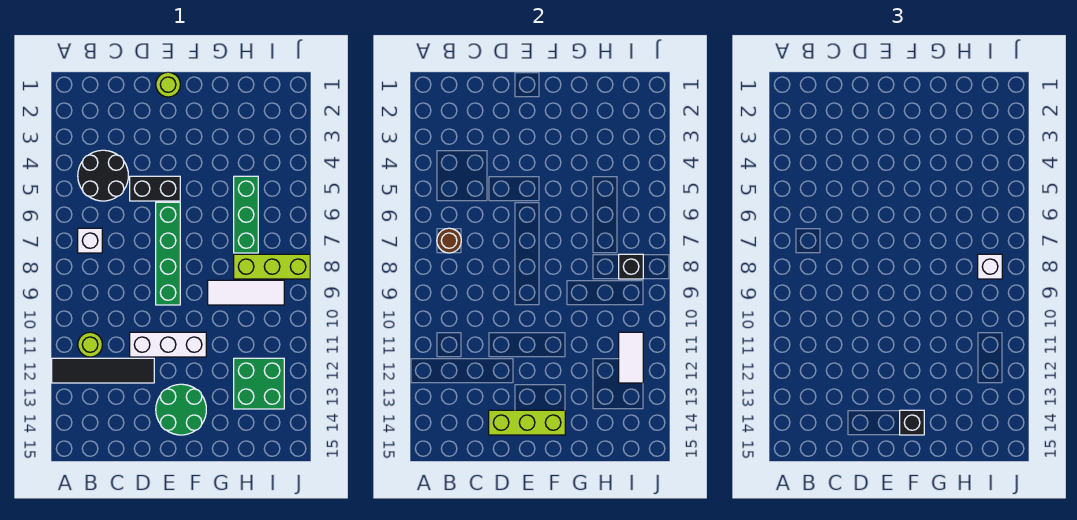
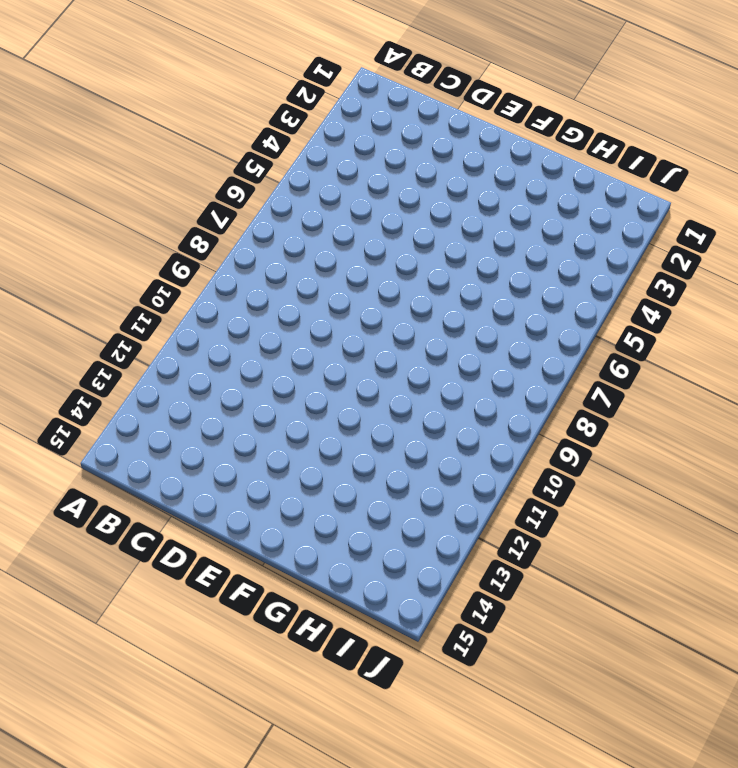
none -> black 1x4 tile [52,358,154,383]
none -> black 2x2 round brick [78,150,128,201]
none -> white 1x1 brick [78,228,102,253]

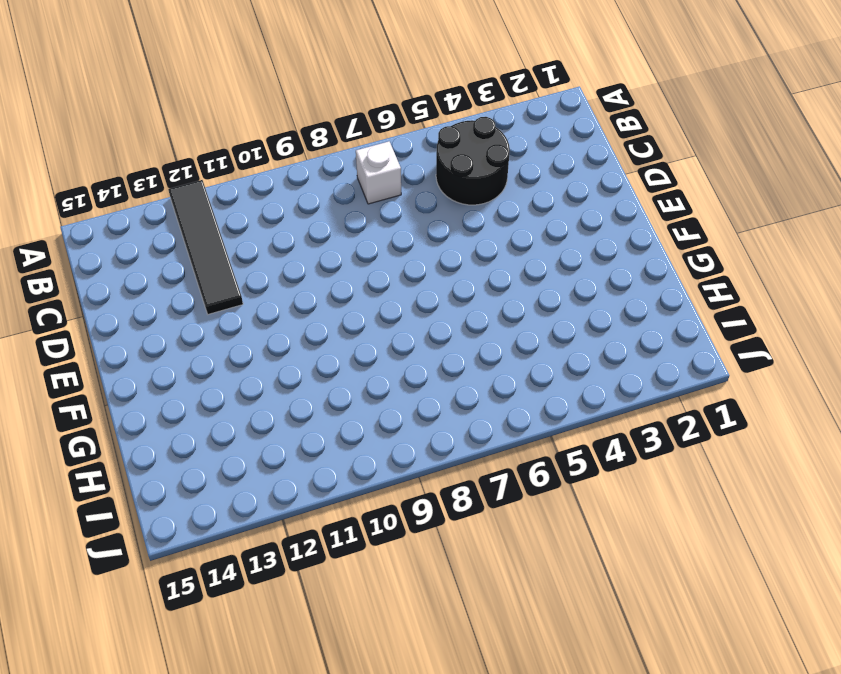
none -> lime 1x1 round brick [78,332,102,357]
none -> black 1x2 brick [130,176,180,201]
none -> white 1x3 brick [130,332,206,357]

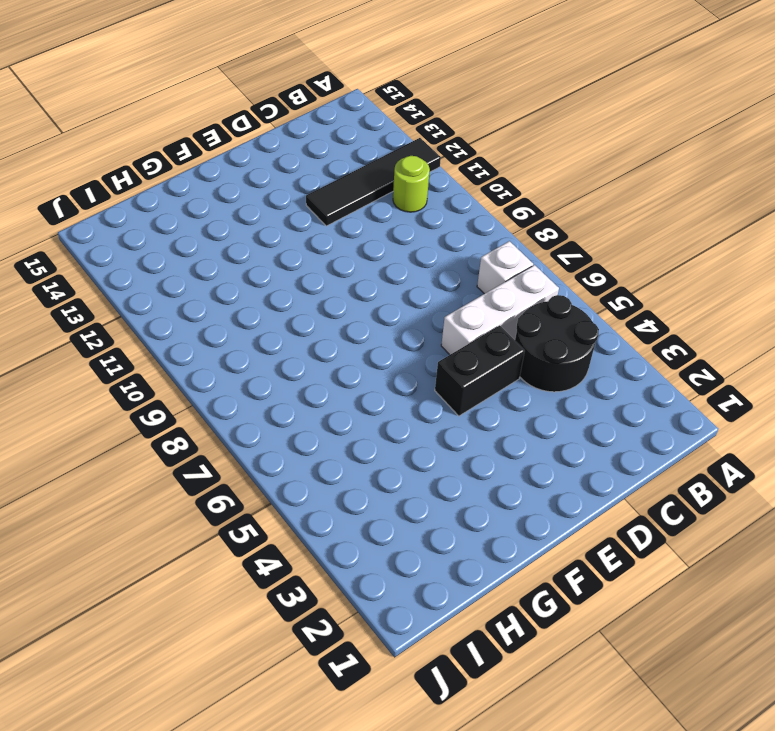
white 1x3 brick [441,265,559,355] -> white 1x3 brick moved to [130,332,206,357]
none -> lime 1x1 round brick [156,72,180,97]
none -> green 1x4 brick [156,202,180,305]
none -> green 2x2 round brick [156,384,206,435]

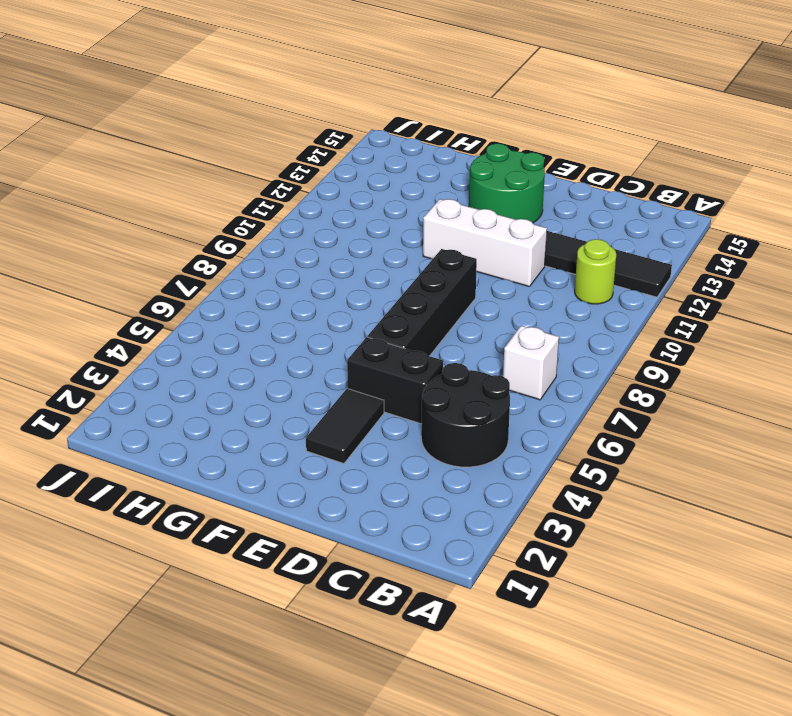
black 1x2 tile [306,389,384,464] -> none
black 1x4 brick [368,249,477,356] -> green 1x4 brick [156,202,180,305]
none -> lime 1x1 round brick [156,72,180,97]
none -> white 1x3 tile [208,280,284,305]
none -> green 1x3 brick [234,176,258,253]

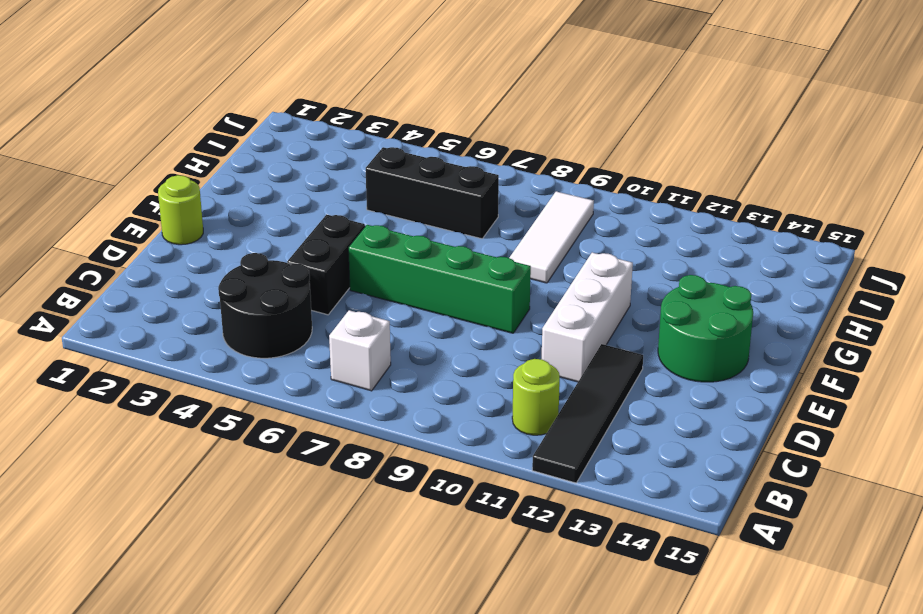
black 1x3 brick [366,147,499,239] -> green 1x3 brick [234,176,258,253]
none -> lime 1x3 brick [234,254,310,279]
none -> green 2x2 brick [234,358,284,409]
none -> brown 1x1 round brick [437,228,461,253]

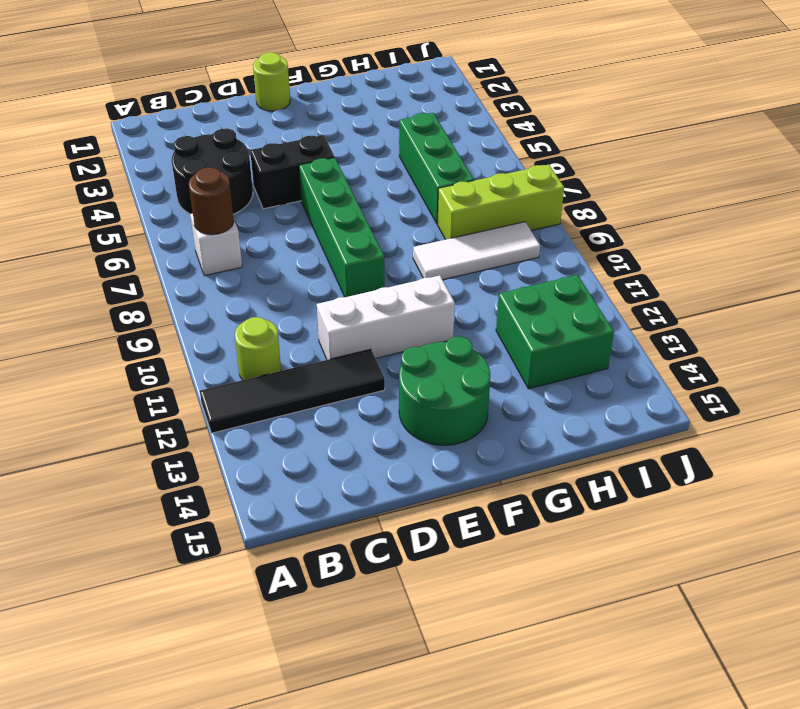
none -> lime 1x3 brick [489,410,565,435]
none -> black 1x1 brick [619,254,643,279]
none -> white 1x2 tile [619,332,643,383]

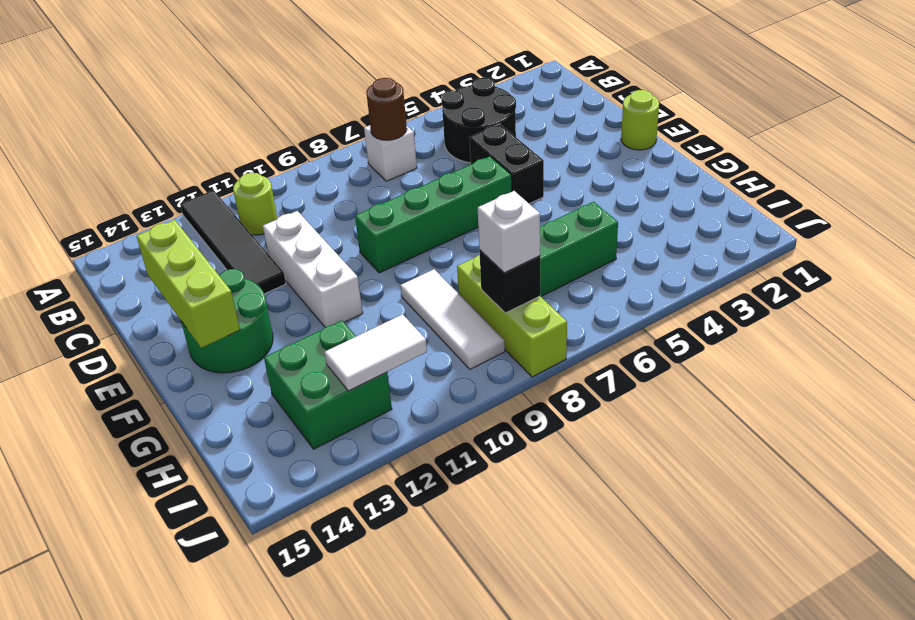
none -> black 1x1 brick [900,410,924,435]

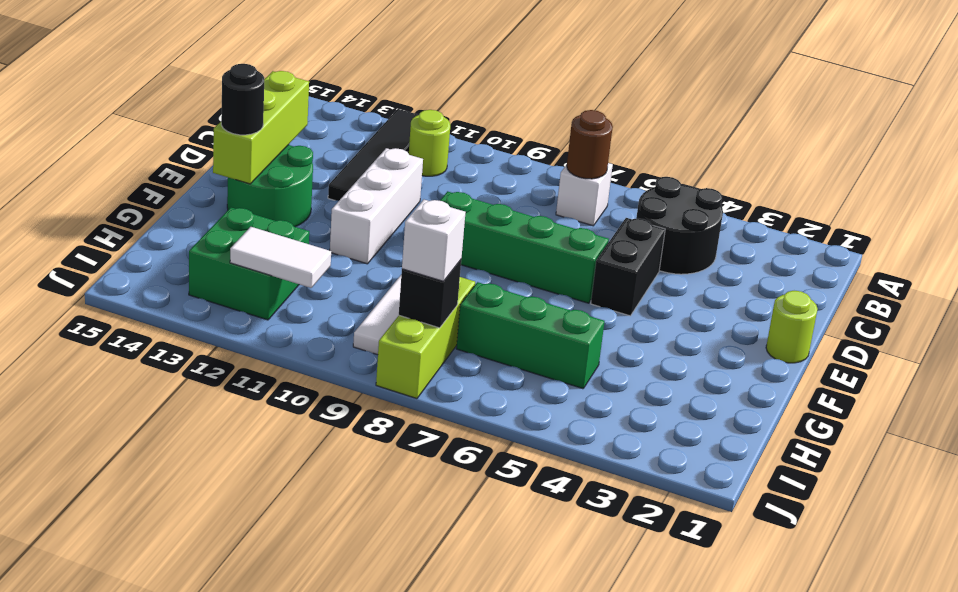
black 1x1 round brick [221,64,264,135] -> black 1x1 brick [900,410,924,435]

